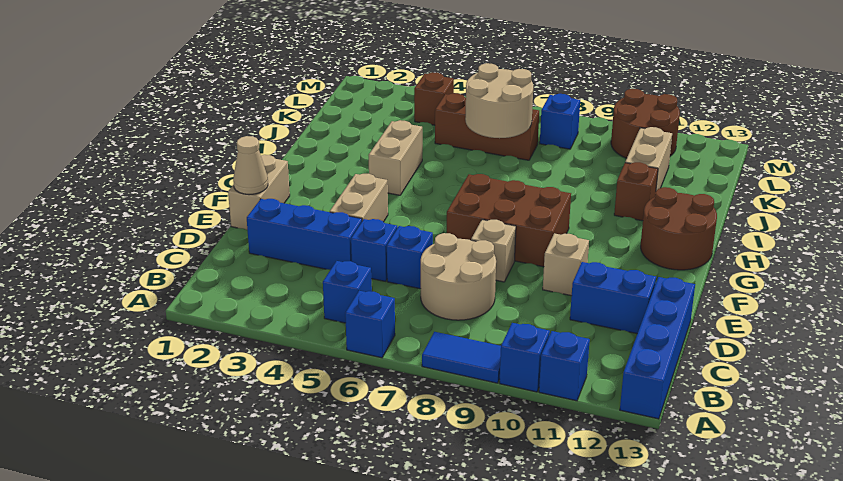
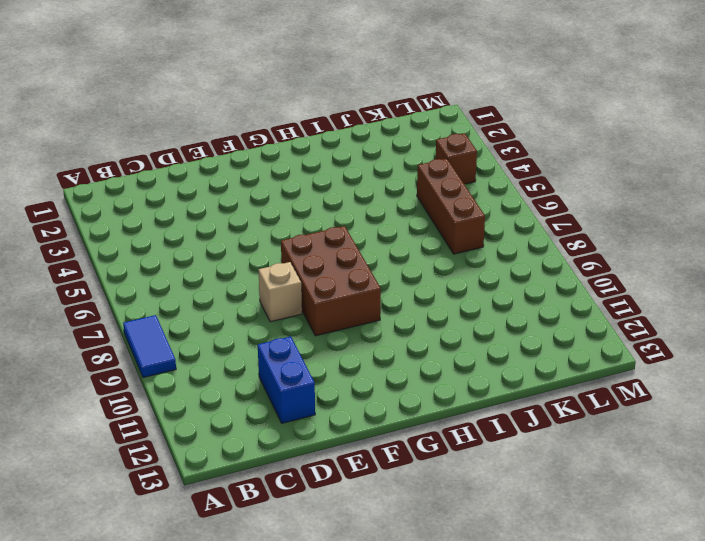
none -> blue 1x1 brick [345,291,395,358]
none -> blue 1x1 brick [500,323,550,392]
none -> blue 1x1 brick [539,331,590,401]

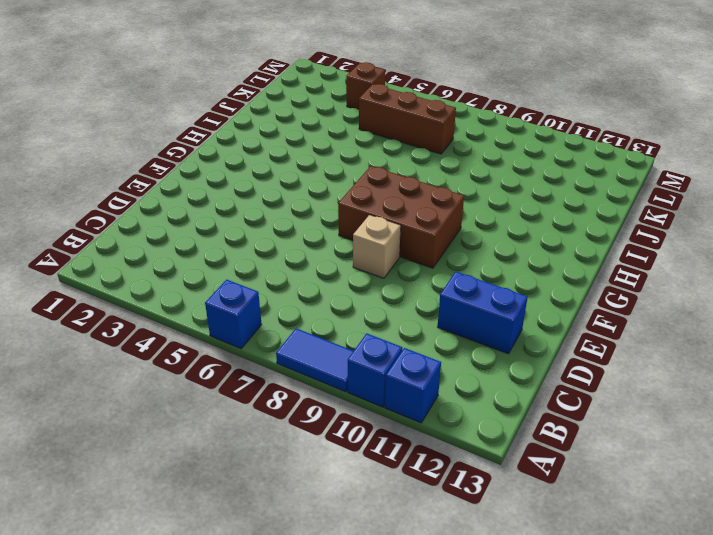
none -> blue 1x4 brick [620,277,695,419]
none -> blue 1x1 brick [323,261,372,323]
none -> tan 2x2 round brick [421,233,496,320]

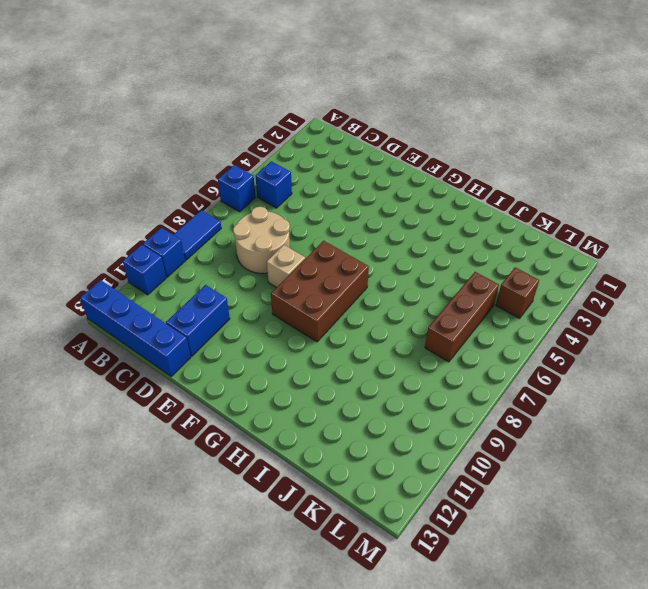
none -> blue 1x3 brick [247,199,362,270]
none -> blue 1x1 brick [351,219,397,281]
none -> blue 1x1 brick [387,226,433,289]

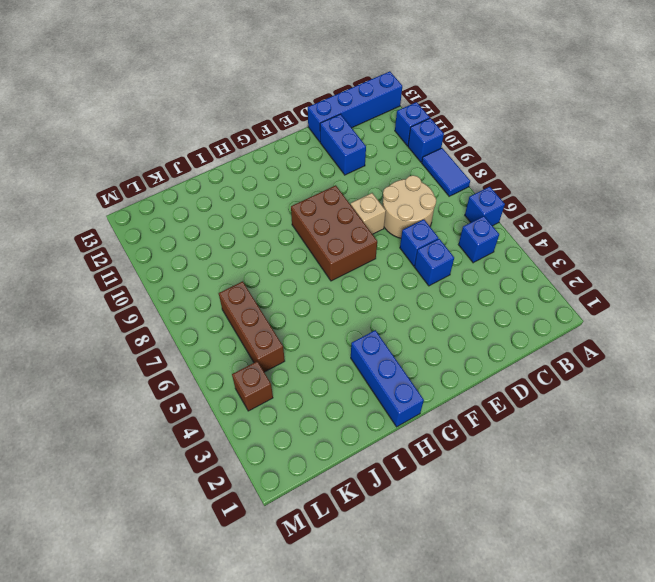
blue 1x3 brick [351,330,424,427] -> blue 1x3 brick moved to [247,199,362,270]
none -> tan 1x2 brick [228,155,290,230]
none -> tan 1x2 brick [330,174,388,222]
none -> tan 1x1 brick [543,233,589,296]

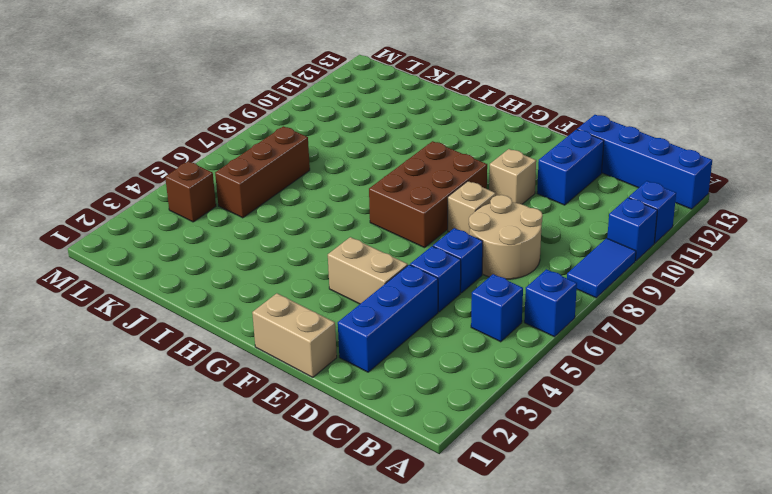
none -> brown 2x2 round brick [641,187,717,270]
none -> tan 1x2 brick [368,120,422,195]
none -> brown 1x1 brick [614,162,658,221]

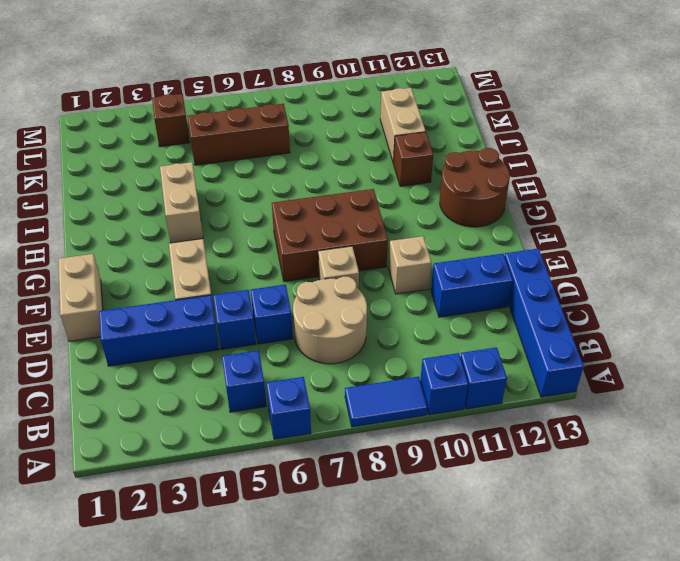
none -> blue 1x1 brick [540,94,580,149]
none -> brown 2x2 round brick [611,89,680,158]
none -> tan 1x1 cone [233,136,268,195]

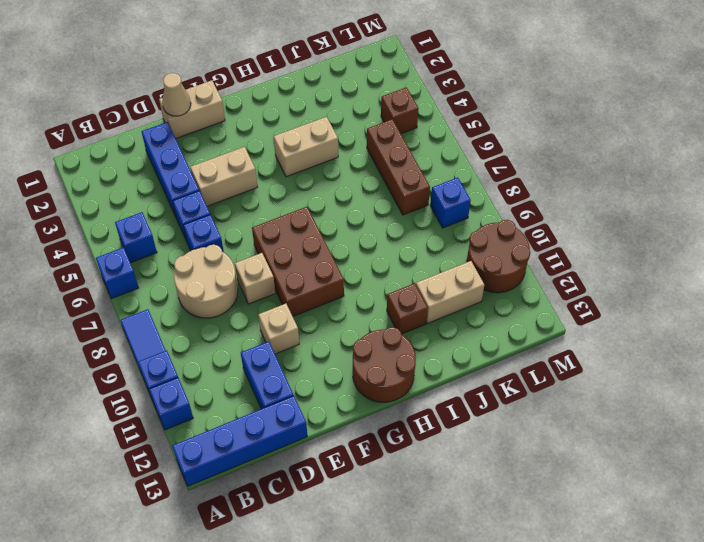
none -> tan 2x2 round brick [465,63,533,138]

